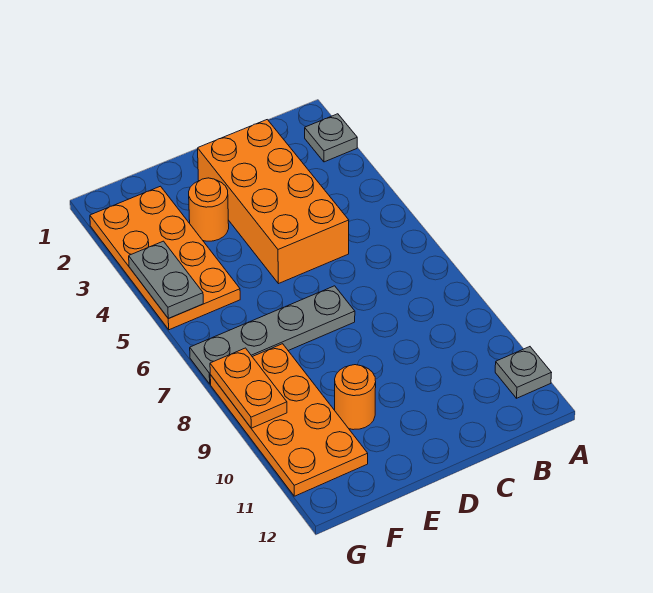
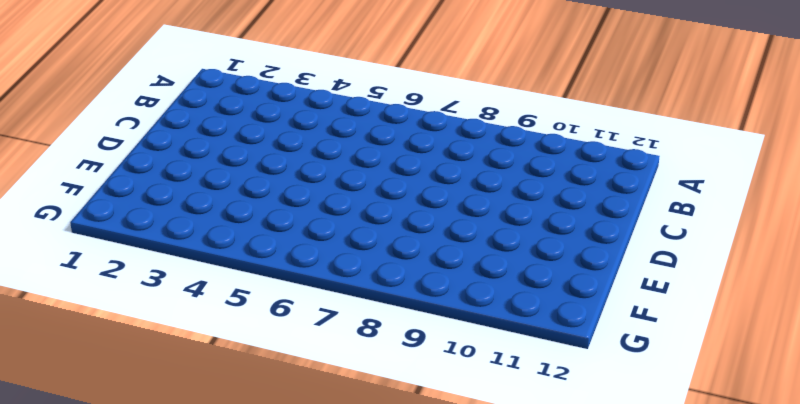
none -> grey 1x1 plate [305,114,357,162]
none -> grey 1x1 plate [495,347,552,398]

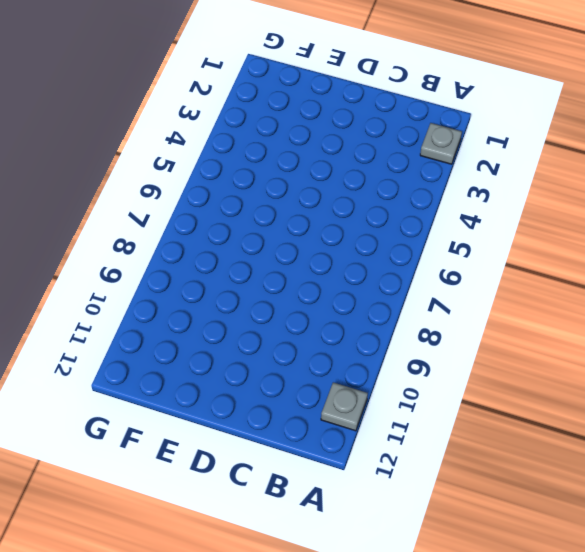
none -> orange 2x4 brick [198,120,349,284]
none -> grey 1x4 plate [190,286,355,384]

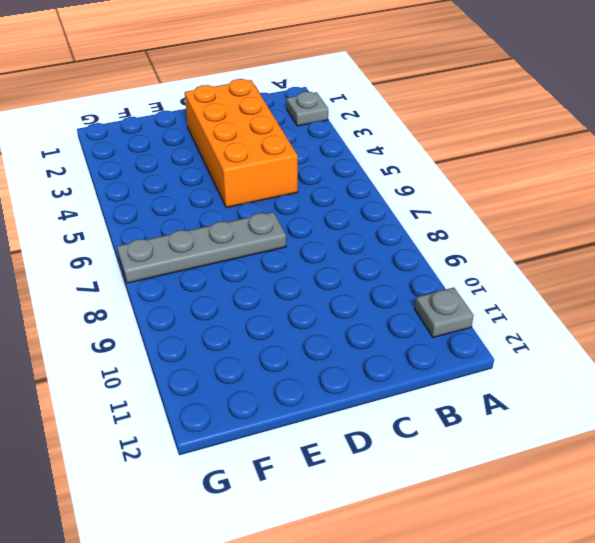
none -> orange 1x1 round brick [189,178,229,241]
none -> orange 1x1 round brick [335,365,376,430]

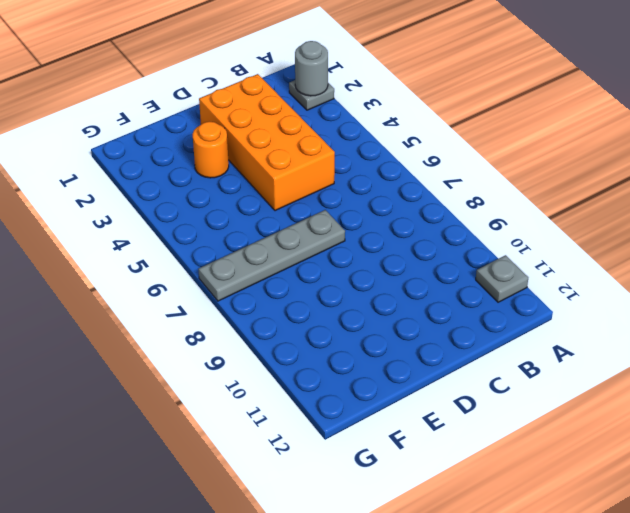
grey 1x1 round brick [295,41,328,96] -> none
none -> orange 1x1 round brick [335,365,376,430]
none -> orange 2x4 plate [90,186,240,330]

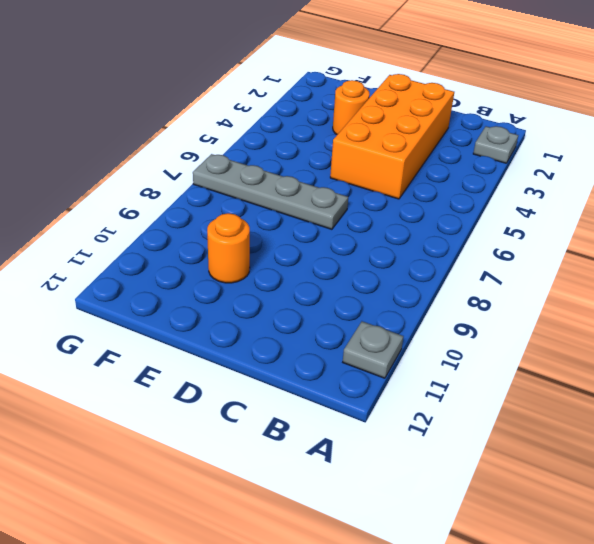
none -> orange 2x4 plate [90,186,240,330]
none -> orange 2x4 plate [210,344,368,496]

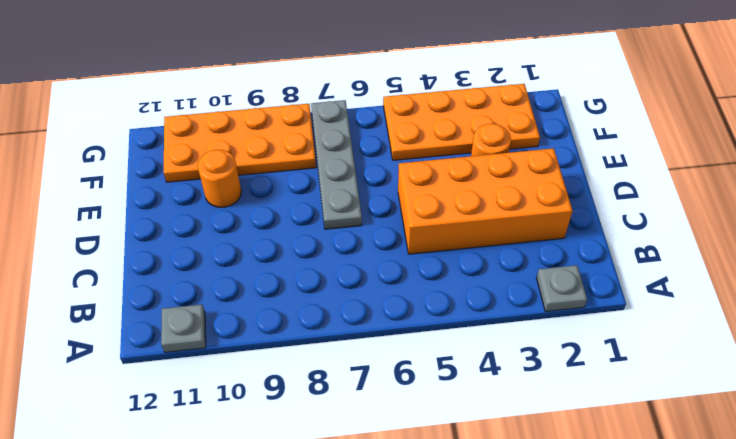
none -> grey 1x2 plate [129,241,203,319]
none -> orange 1x2 plate [210,348,287,428]

